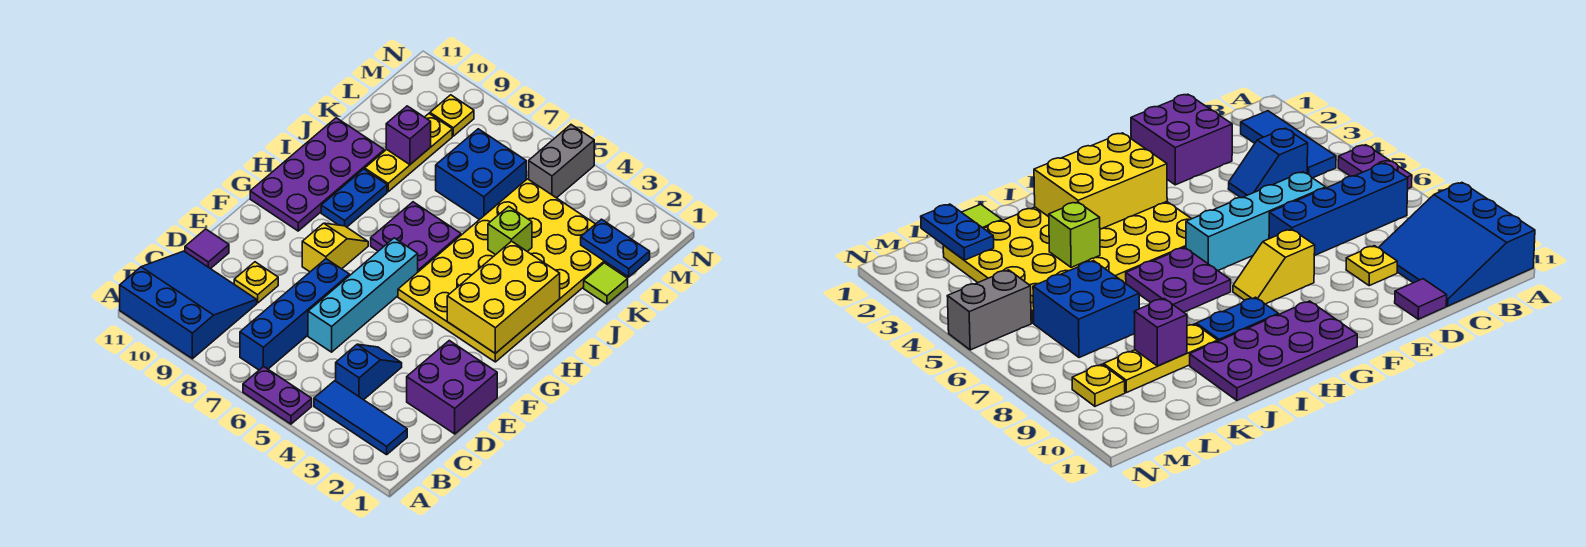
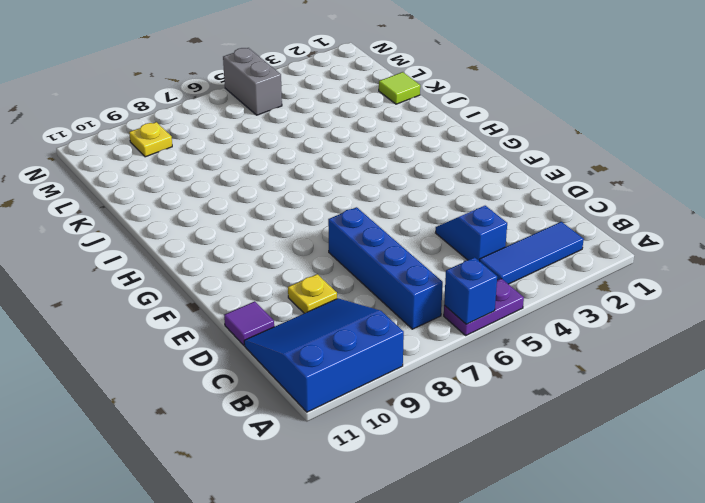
blue 1x1 brick [444,257,497,324] -> none
none -> purple 2x2 brick [407,341,497,434]
none -> cyan 1x4 brick [308,238,418,352]
none -> yellow 1x2 slope [302,223,368,272]

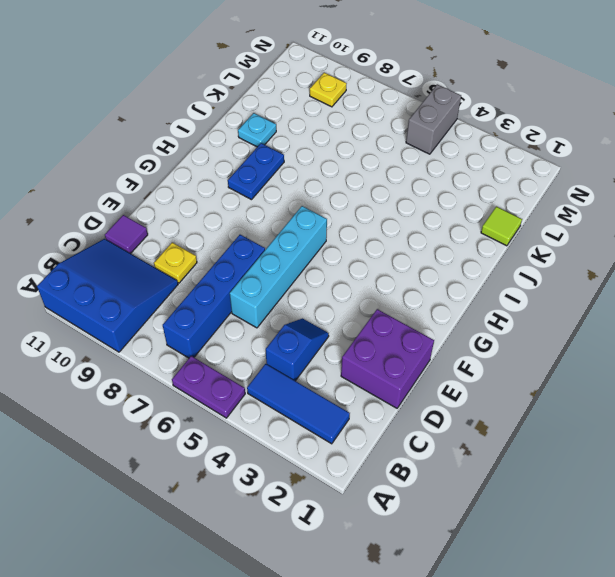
cyan 1x1 plate [238,113,276,147] -> purple 2x4 plate [250,118,384,231]
none -> yellow 1x2 slope [302,223,368,272]
none -> yellow 4x6 plate [398,179,610,362]
none -> purple 2x2 plate [371,202,461,272]

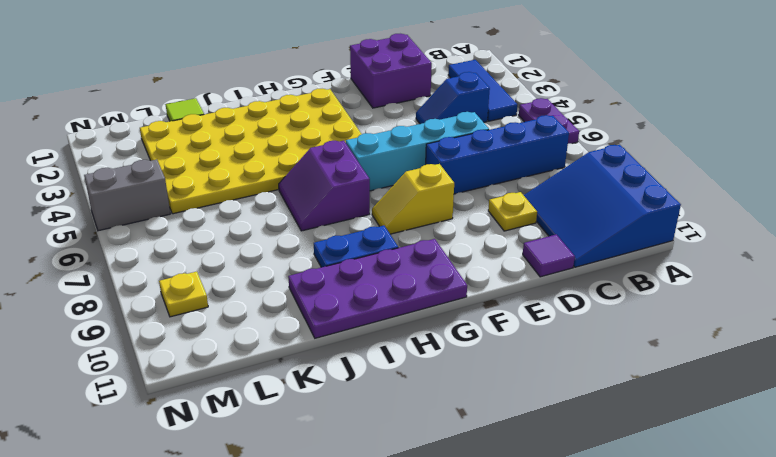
purple 2x2 slope [279,141,370,231] -> purple 2x2 plate [371,202,461,272]
none -> yellow 1x3 plate [365,114,452,192]
none -> blue 2x2 brick [436,129,526,220]
none -> yellow 2x3 brick [447,241,560,354]

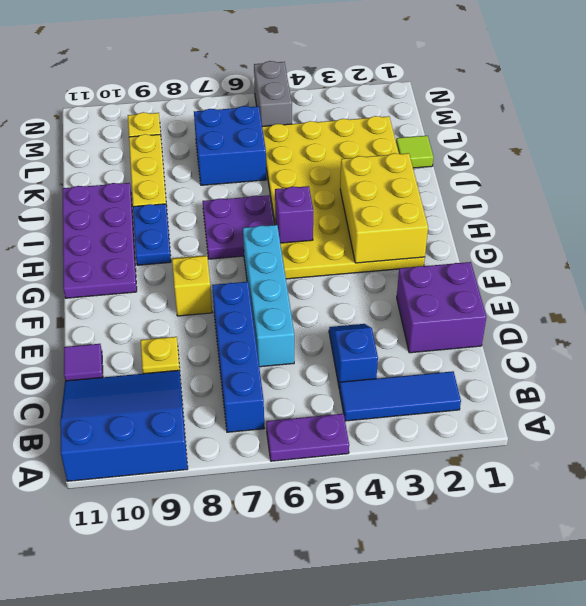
purple 1x1 brick [275,186,313,243] -> purple 1x1 brick moved to [386,106,431,165]
none -> lime 1x1 brick [488,206,532,255]
none -> blue 1x2 plate [581,219,650,277]

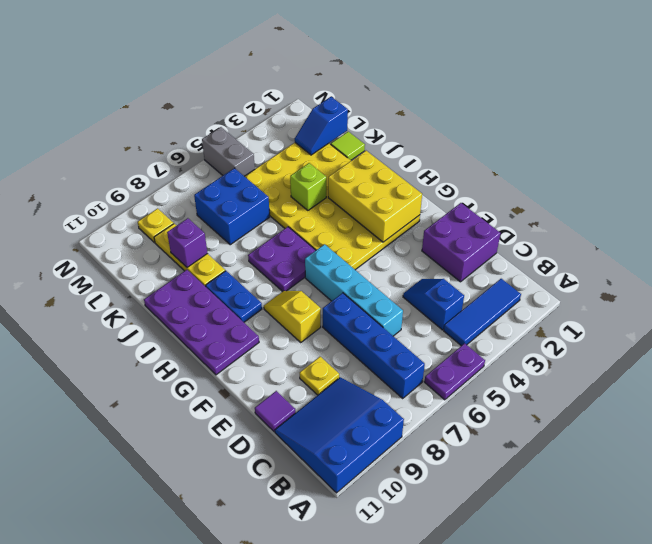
blue 1x2 slope [295,97,348,155] -> blue 1x2 plate [581,219,650,277]

